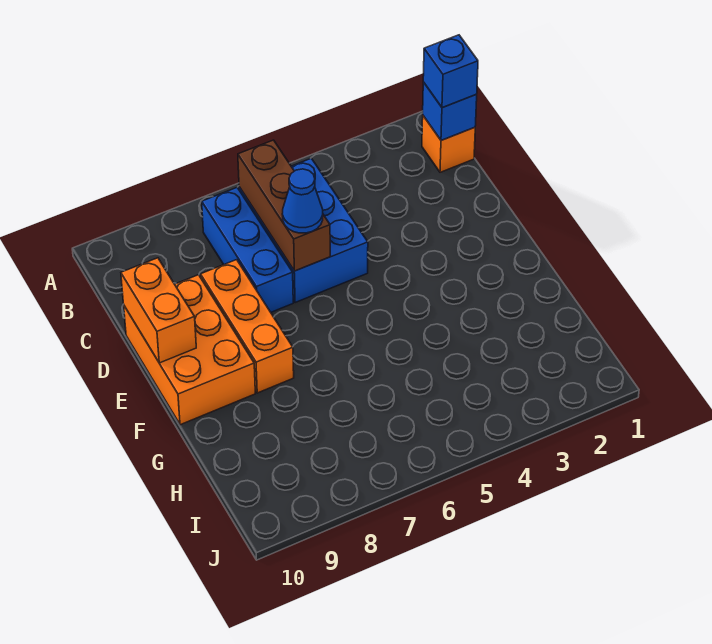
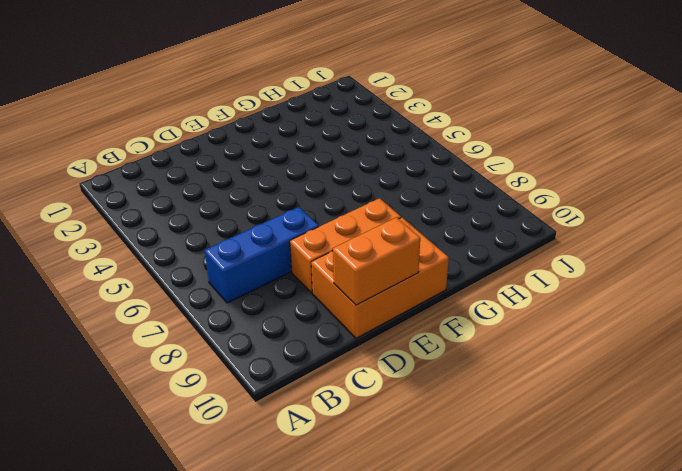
none -> orange 1x1 brick [422,116,475,172]
none -> blue 2x3 brick [239,158,368,303]

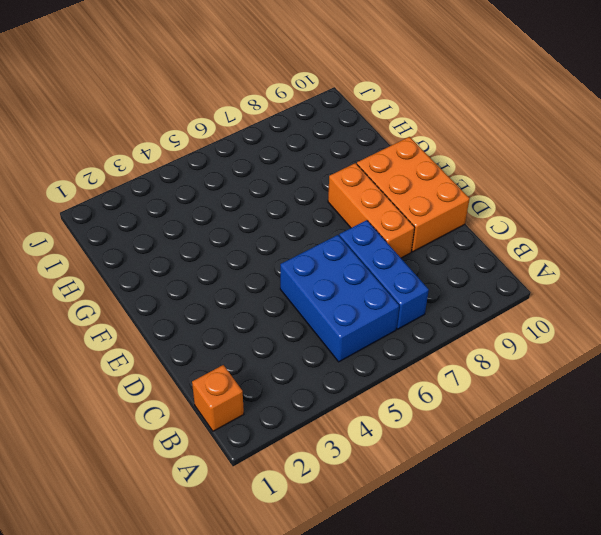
none -> blue 1x1 brick [423,82,477,140]
none -> brown 1x3 brick [238,140,330,271]

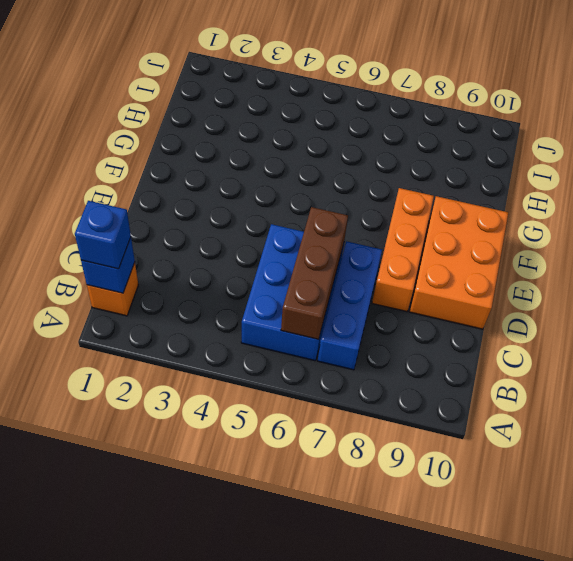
none -> orange 1x2 brick [121,258,196,363]
none -> blue 1x1 cone [282,169,323,233]

